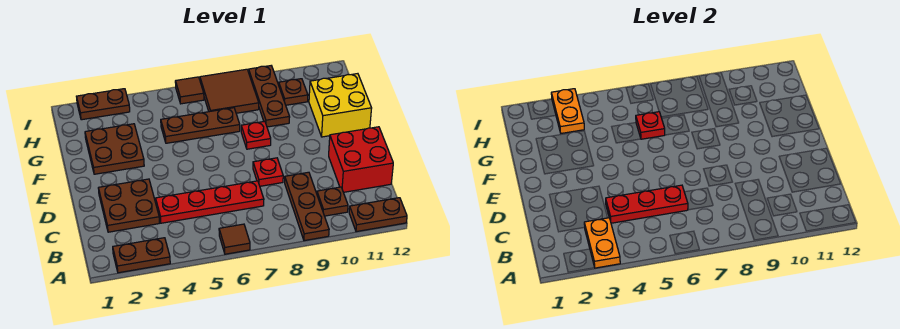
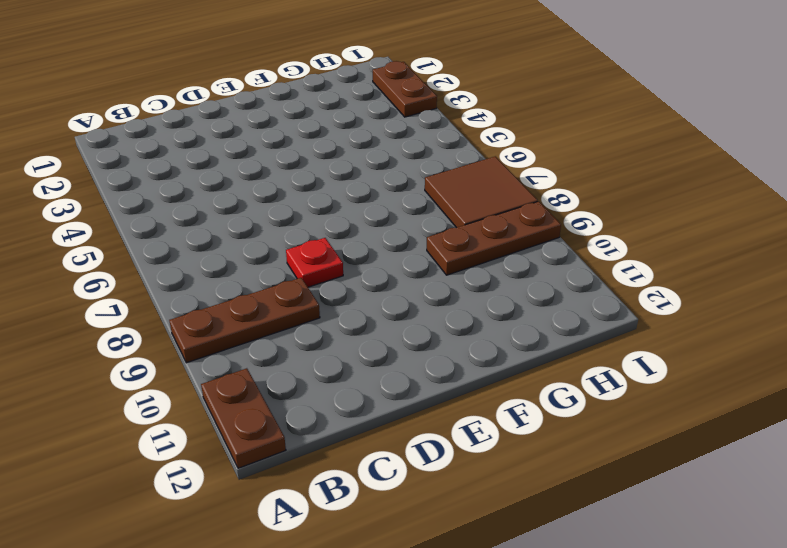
none -> brown 1x2 plate [113,238,170,273]
none -> brown 1x1 tile [219,224,250,254]
none -> brown 1x1 plate [317,187,348,216]

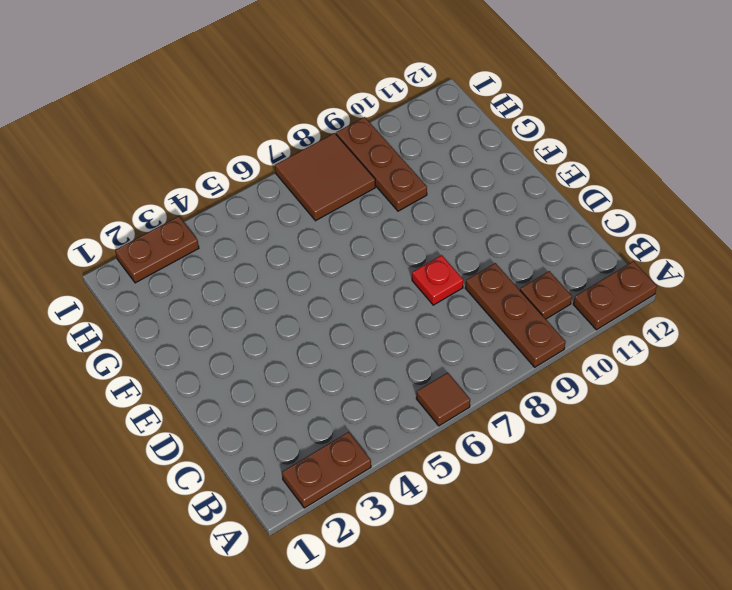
none -> brown 2x2 plate [98,179,159,232]
none -> red 1x4 plate [156,181,264,223]
none -> red 2x2 brick [329,127,393,192]

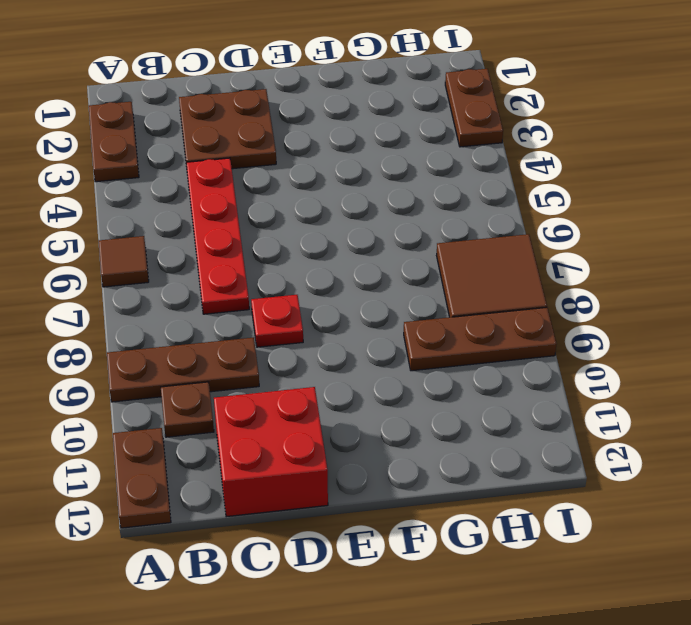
none -> brown 2x2 plate [85,124,144,174]
none -> red 1x1 plate [241,121,271,149]
none -> yellow 2x2 brick [309,74,372,137]

